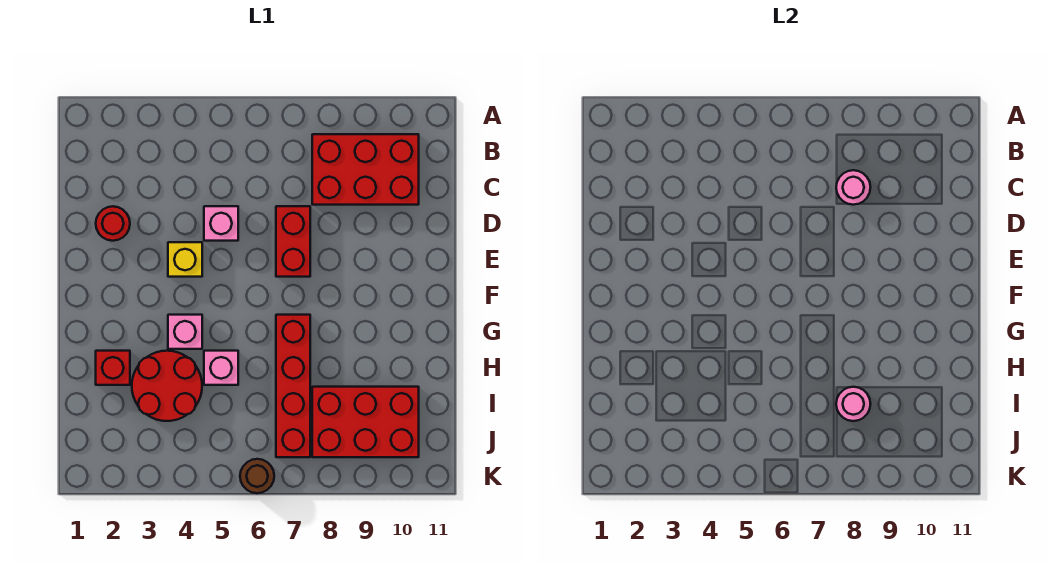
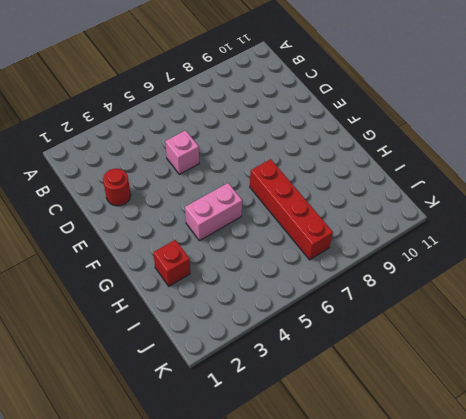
pink 1x2 brick [185,183,242,241] -> pink 1x1 brick [168,315,202,349]
none -> red 2x3 brick [312,134,419,205]
none -> red 1x2 brick [276,206,310,277]
none -> yellow 1x1 brick [168,242,202,277]

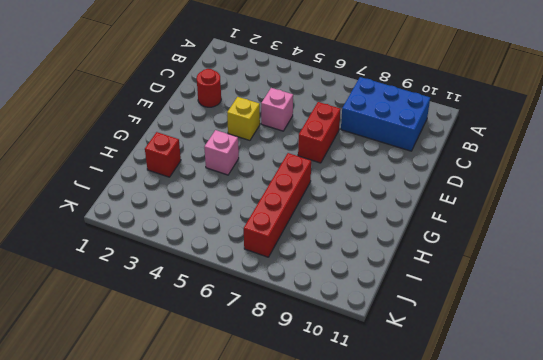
blue 2x3 brick [341,77,430,151] -> red 2x3 brick [312,134,419,205]
none -> red 2x2 round brick [132,351,202,421]
none -> pink 1x1 brick [204,351,238,385]
none -> red 2x3 brick [312,387,419,457]

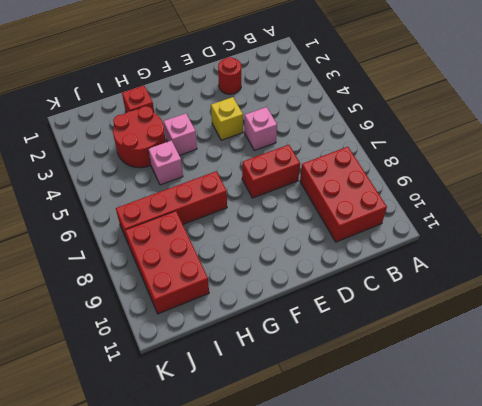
none -> brown 1x1 round brick [240,459,274,493]
none -> pink 1x1 round brick [836,170,870,205]
none -> pink 1x1 round brick [836,387,870,421]

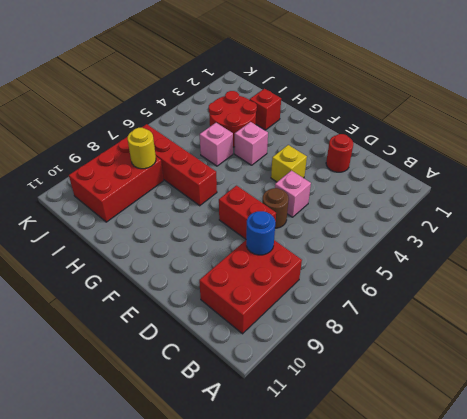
blue 1x1 round brick [246,211,275,255] -> pink 1x1 round brick [836,170,870,205]
brown 1x1 round brick [262,188,289,228] -> brown 1x1 round brick moved to [240,459,274,493]
yellow 1x1 round brick [127,128,156,169] -> pink 1x1 round brick [836,387,870,421]

